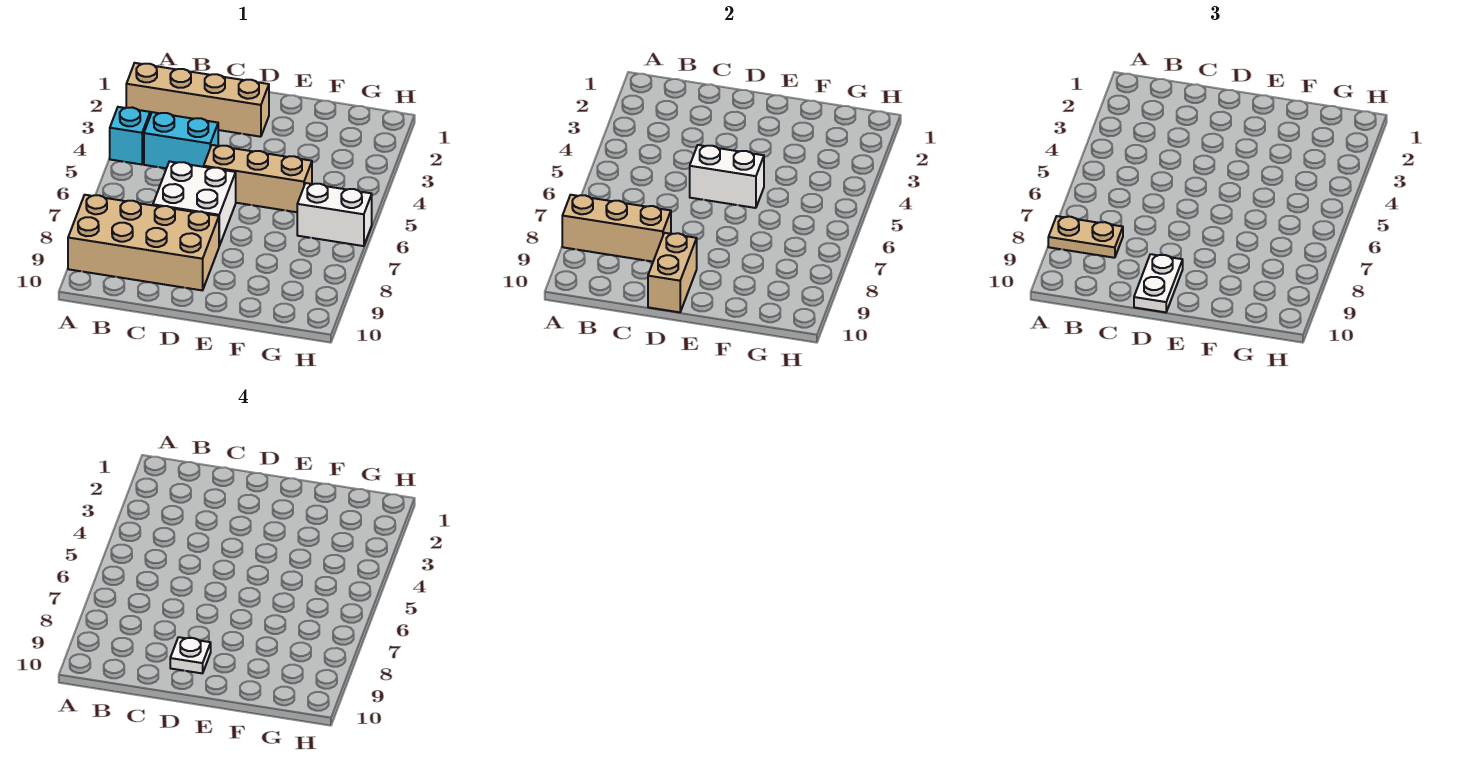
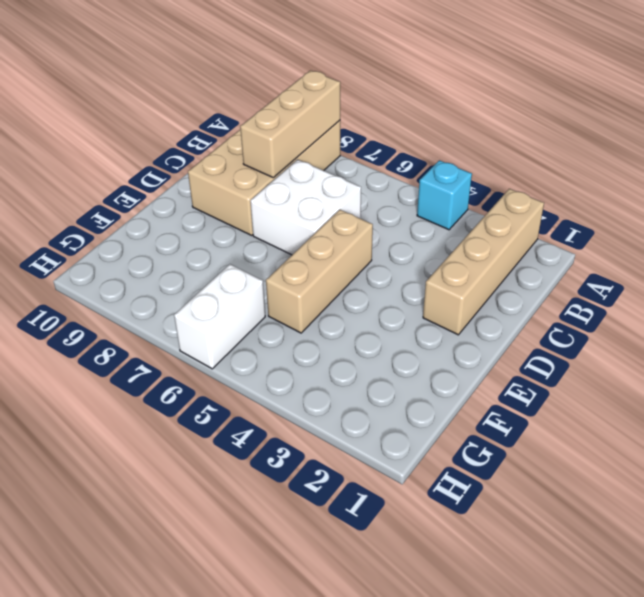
none -> cyan 1x2 brick [144,112,218,168]
none -> white 1x2 brick [690,145,764,208]
none -> tan 1x2 brick [648,233,697,312]

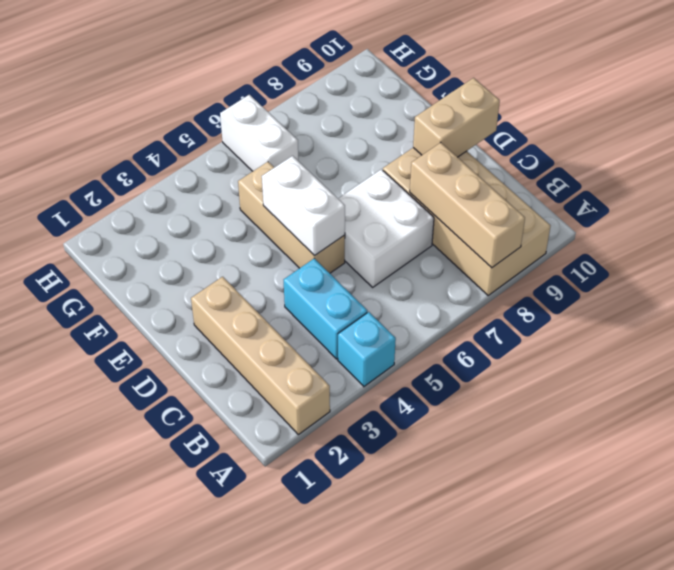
none -> tan 1x2 plate [1048,216,1123,258]
none -> white 1x2 plate [1134,254,1183,312]
none -> white 1x1 plate [170,637,211,673]

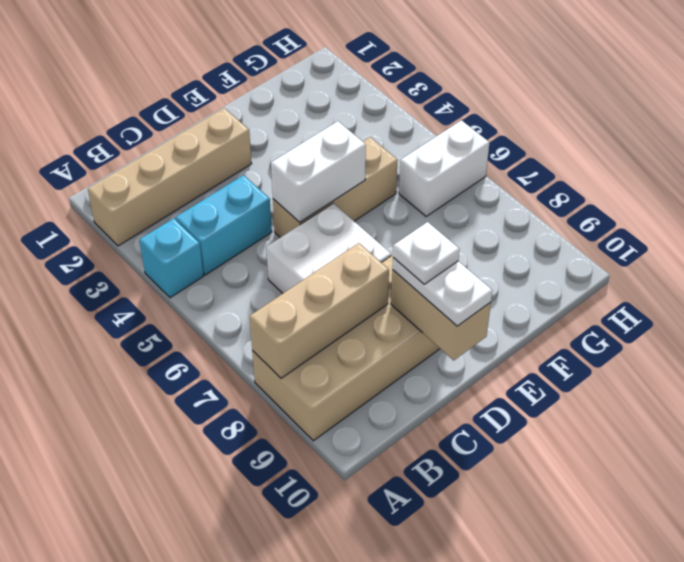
none -> tan 1x2 plate [1048,216,1123,258]

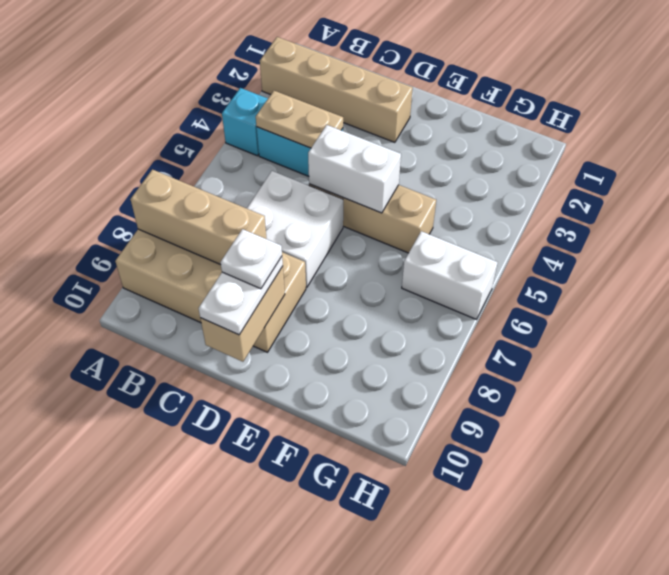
tan 1x2 plate [256,91,343,148] -> tan 1x2 plate moved to [1048,216,1123,258]

